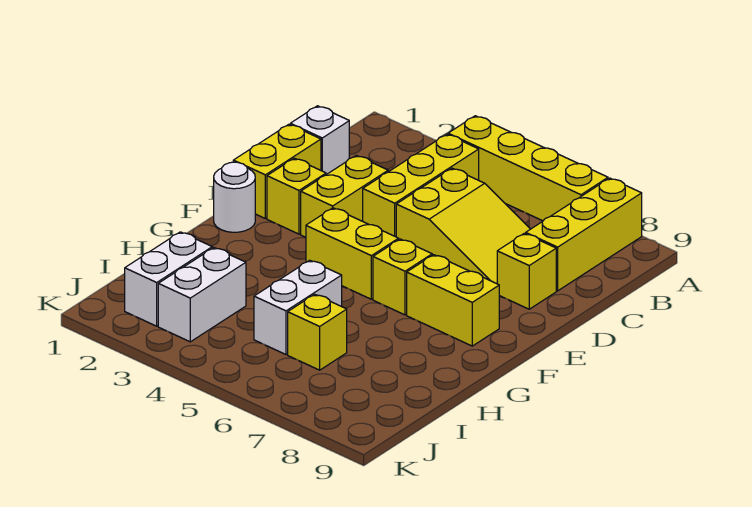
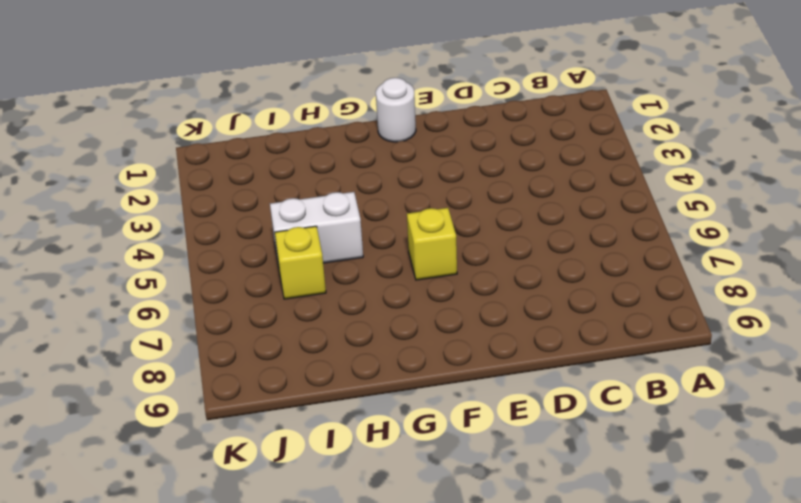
none -> yellow 1x4 brick [448,116,608,221]
none -> yellow 1x3 brick [526,178,642,291]
none -> yellow 1x3 brick [363,134,479,237]

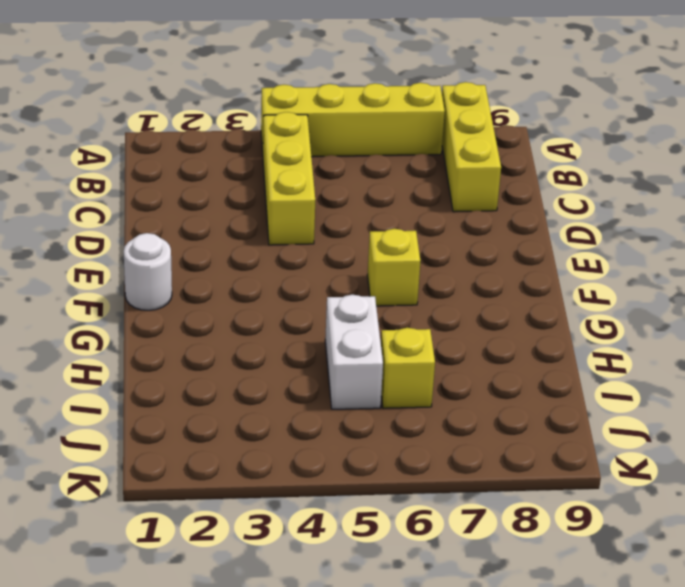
none -> white 1x1 brick [290,106,349,175]
none -> yellow 2x3 slope [396,168,530,284]
none -> yellow 1x2 brick [233,124,321,218]

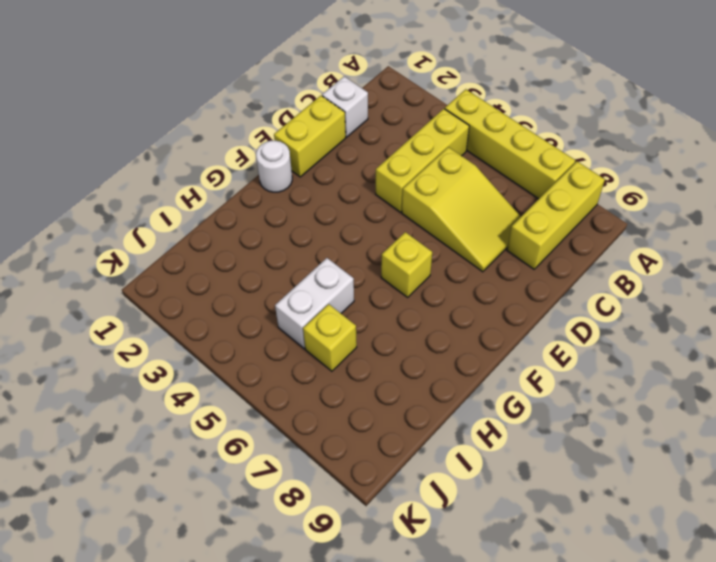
none -> yellow 1x2 brick [301,155,388,237]
none -> yellow 1x1 brick [497,233,556,309]
none -> yellow 1x1 brick [267,158,326,234]

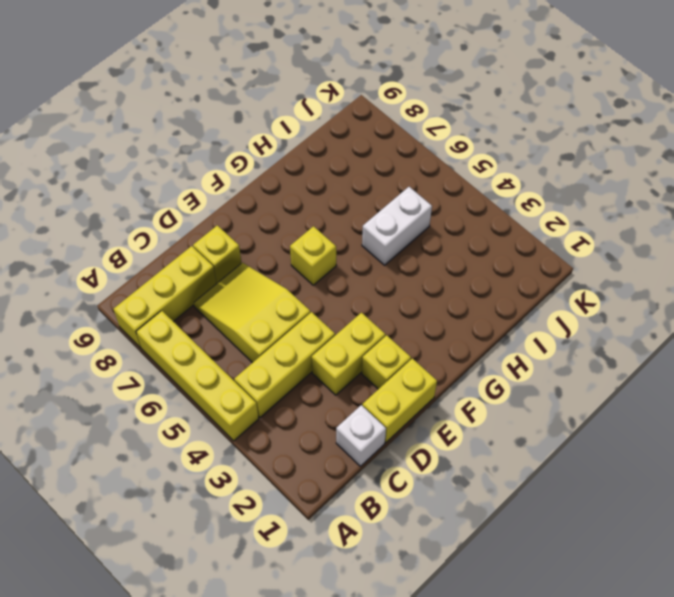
none -> white 1x1 round brick [214,162,255,232]
none -> yellow 1x2 brick [306,208,399,299]
none -> yellow 1x2 brick [407,255,499,346]

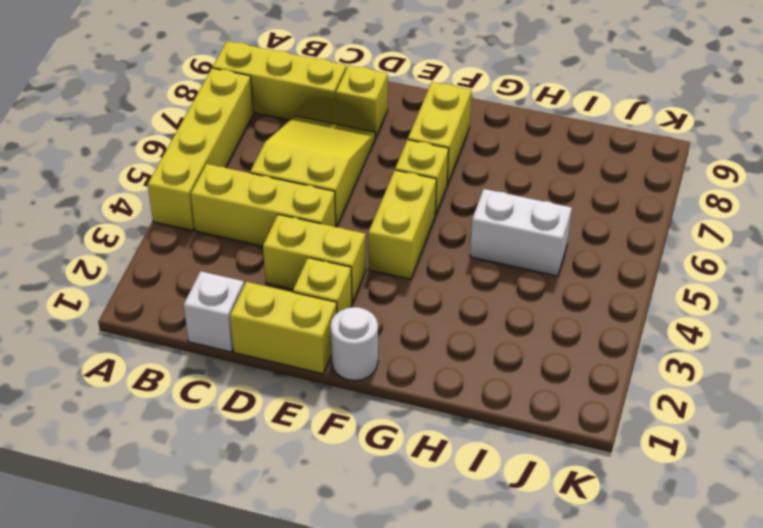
none -> white 1x2 brick [125,232,212,326]
none -> white 1x2 brick [158,248,246,342]
none -> yellow 1x1 brick [288,294,347,370]

